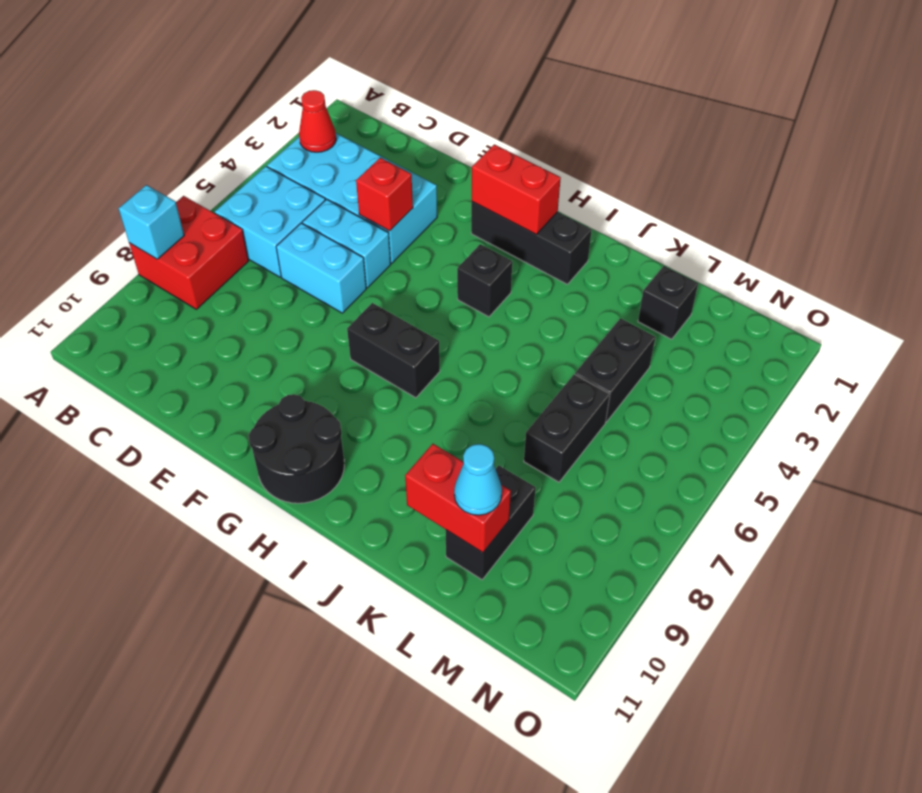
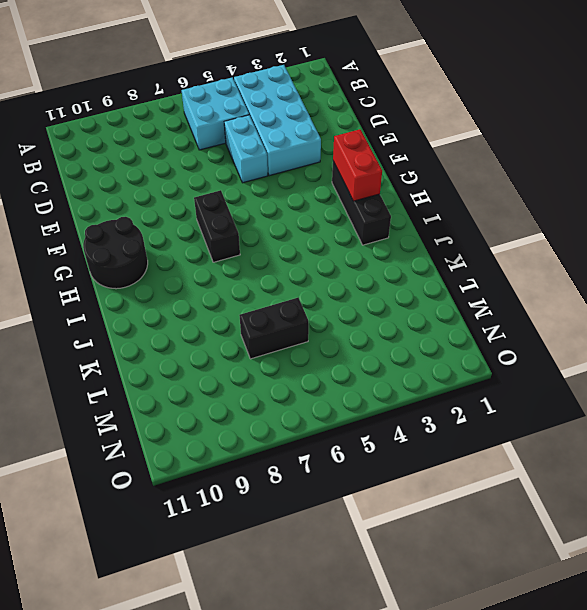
none -> red 2x2 brick [129,196,249,309]
none -> cyan 1x2 brick [276,223,366,313]
none -> black 1x1 brick [457,244,512,317]

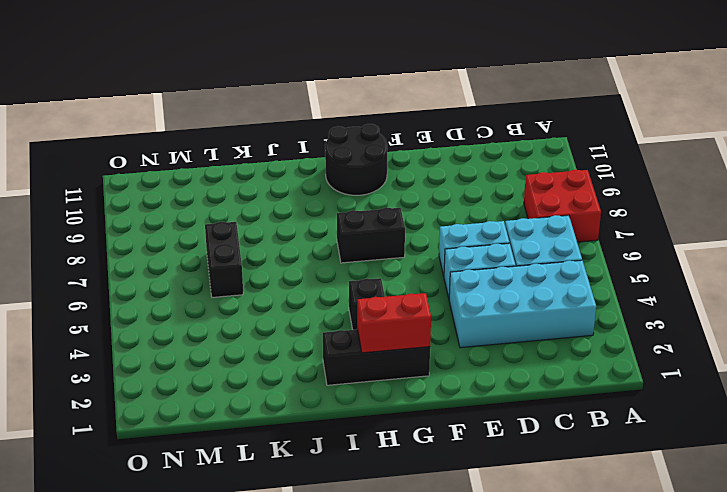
none -> black 1x1 brick [638,266,698,339]
none -> black 1x2 brick [575,318,655,422]
none -> black 1x2 brick [446,466,536,580]

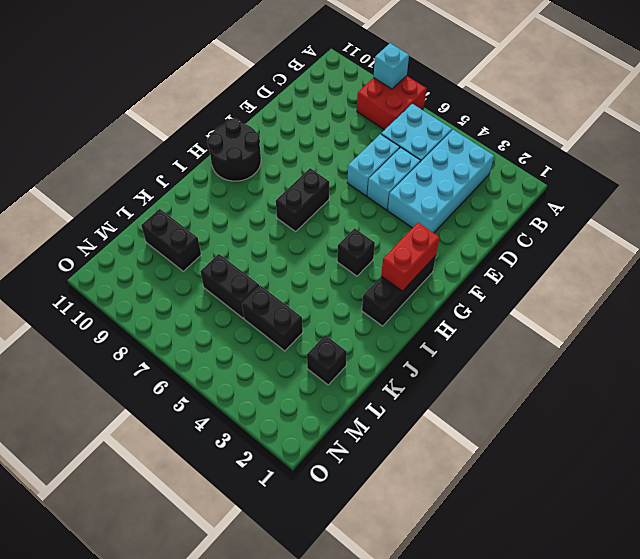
none -> red 1x1 cone [299,90,336,152]
none -> red 1x1 brick [356,158,413,231]
none -> red 1x2 brick [405,444,511,553]

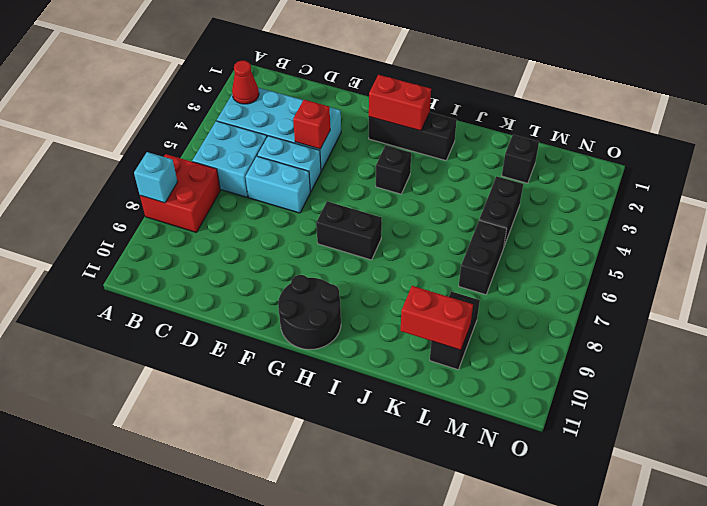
none -> cyan 1x1 cone [454,444,502,515]

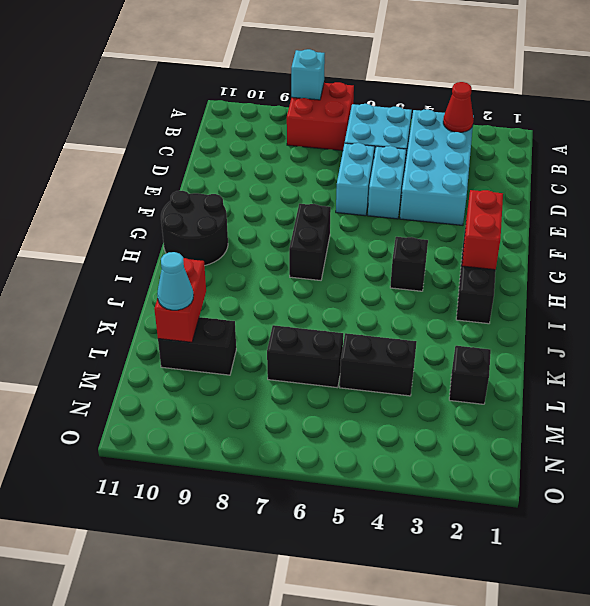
none -> red 1x1 brick [356,158,413,231]

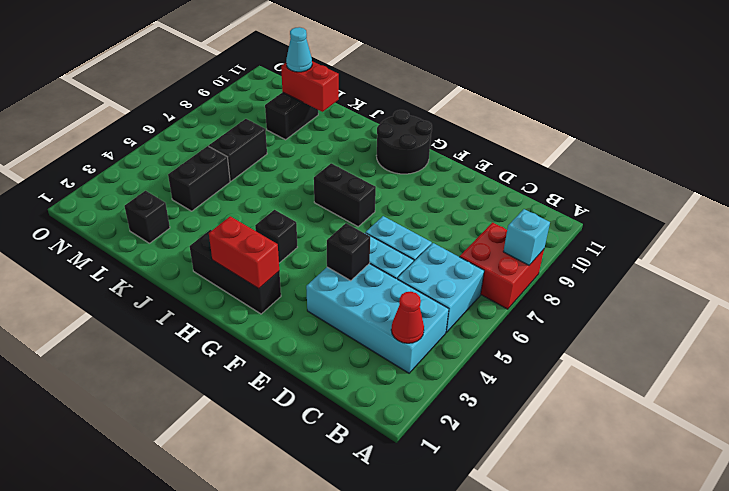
black 1x1 brick [327,223,370,281] -> red 1x1 brick [356,158,413,231]

